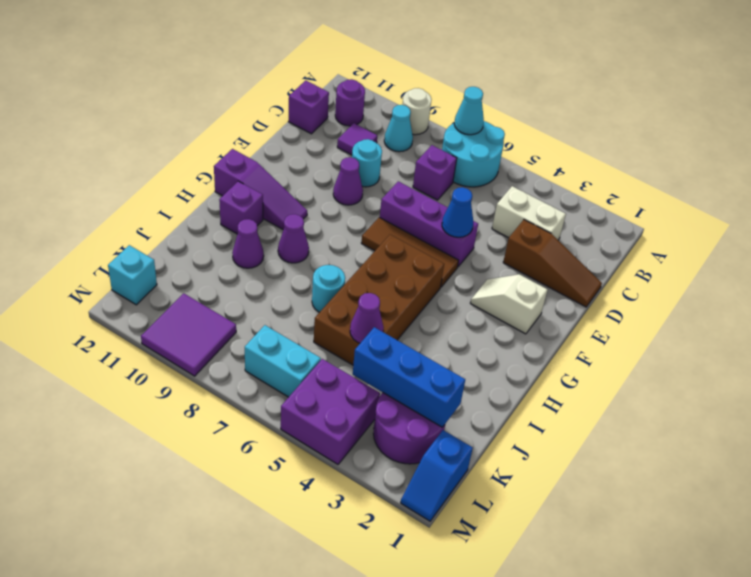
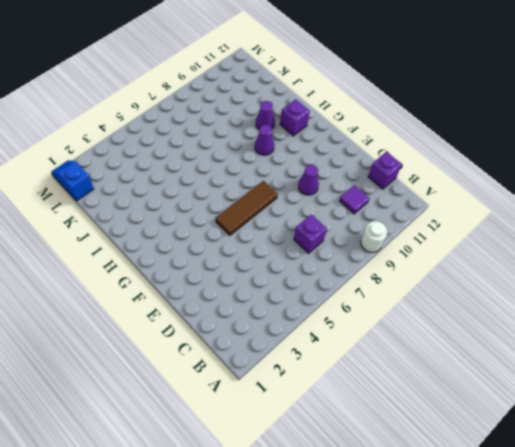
none -> cyan 2x2 round brick [442,121,505,187]
none -> cyan 1x1 cone [384,105,413,152]
none -> purple 1x1 round brick [335,79,365,126]
none -> white 1x2 brick [492,186,566,240]

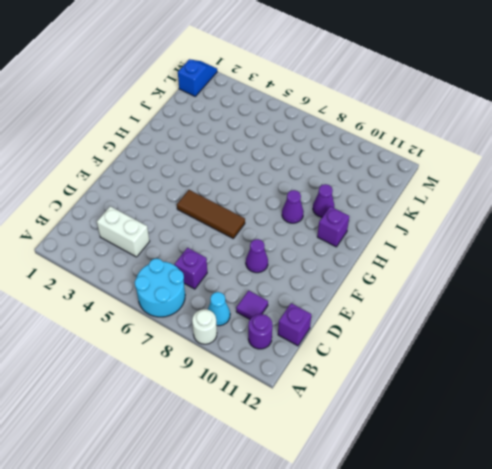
none -> brown 1x3 slope [503,220,602,307]
none -> cyan 1x1 round brick [352,139,382,187]
none -> purple 1x3 brick [380,181,478,267]
none -> white 1x2 slope [470,274,547,334]

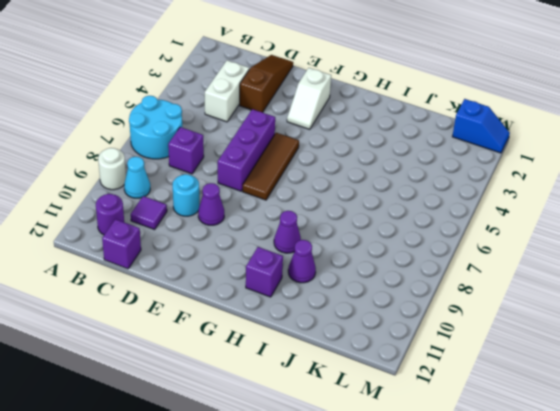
none -> brown 2x4 brick [314,235,444,365]
none -> purple 1x3 slope [214,149,307,230]
none -> cyan 1x1 round brick [312,265,345,312]
none -> purple 2x2 round brick [373,393,445,464]

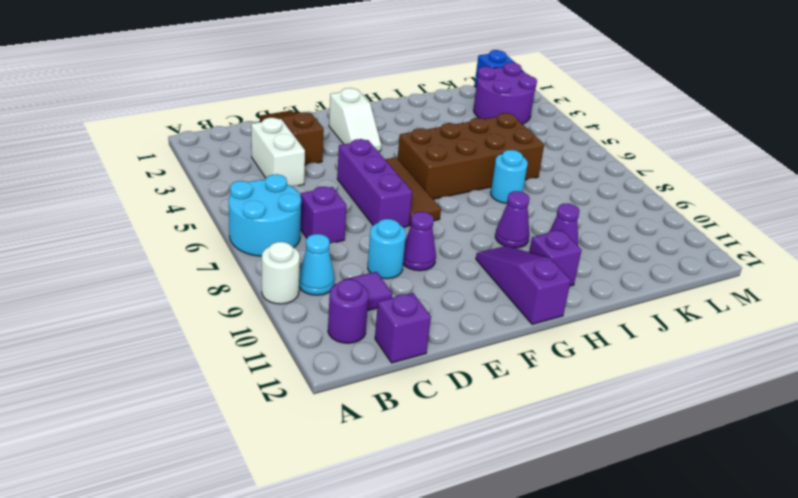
none -> purple 2x2 brick [281,359,380,464]
none -> cyan 1x2 brick [245,325,321,397]
none -> purple 2x2 tile [141,293,236,376]
none -> cyan 1x1 brick [108,245,157,305]

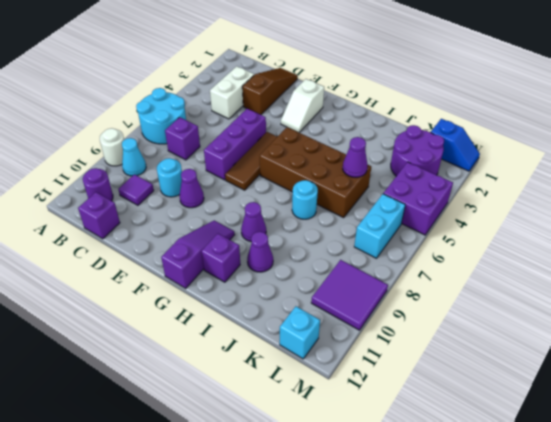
none -> cyan 1x1 cone [454,87,484,135]
none -> blue 1x1 cone [442,187,473,237]
none -> blue 1x3 brick [353,327,465,427]

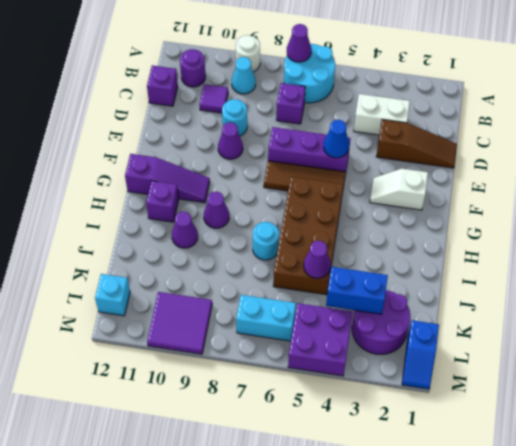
purple 1x1 cone [287,24,311,62] -> cyan 1x1 cone [454,87,484,135]
blue 1x2 brick [326,267,388,314] -> blue 1x3 brick [353,327,465,427]

